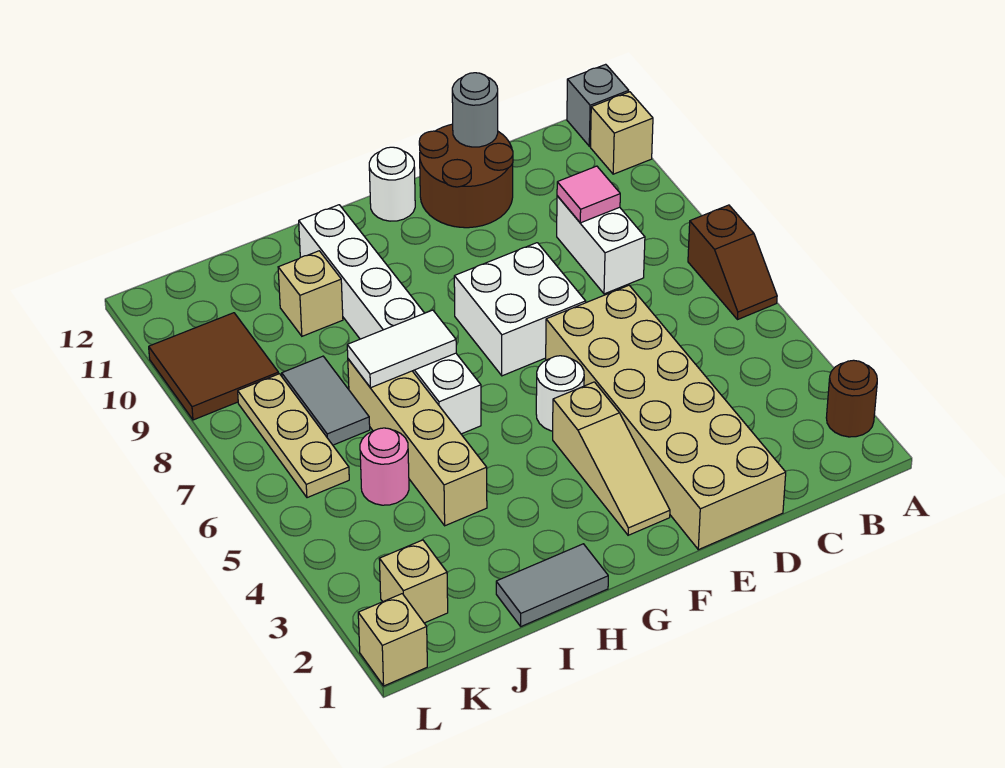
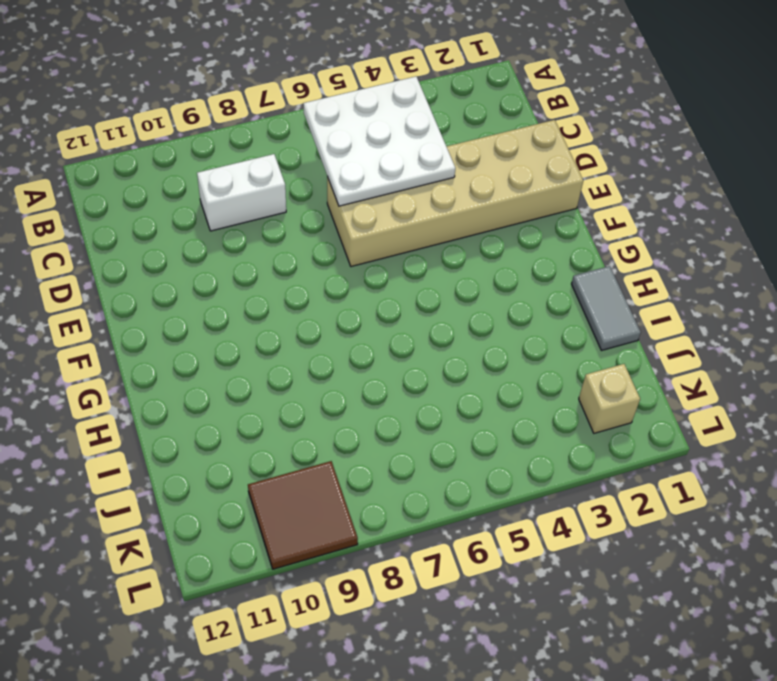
white 3x3 plate [303,77,455,206] -> none
none -> brown 1x1 round brick [826,360,877,437]
none -> brown 1x2 slope [688,205,777,320]
none -> tan 1x1 brick [590,92,653,174]

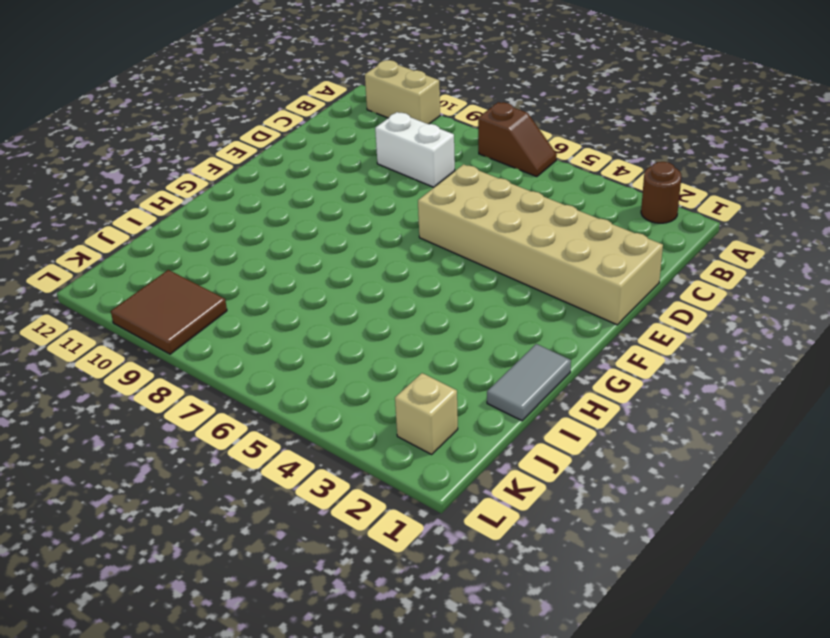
tan 1x2 brick [365,60,440,124] -> tan 1x1 brick [590,92,653,174]
none -> grey 1x1 brick [567,64,629,146]
none -> brown 2x2 round brick [419,124,513,228]
none -> white 2x2 brick [454,243,586,376]

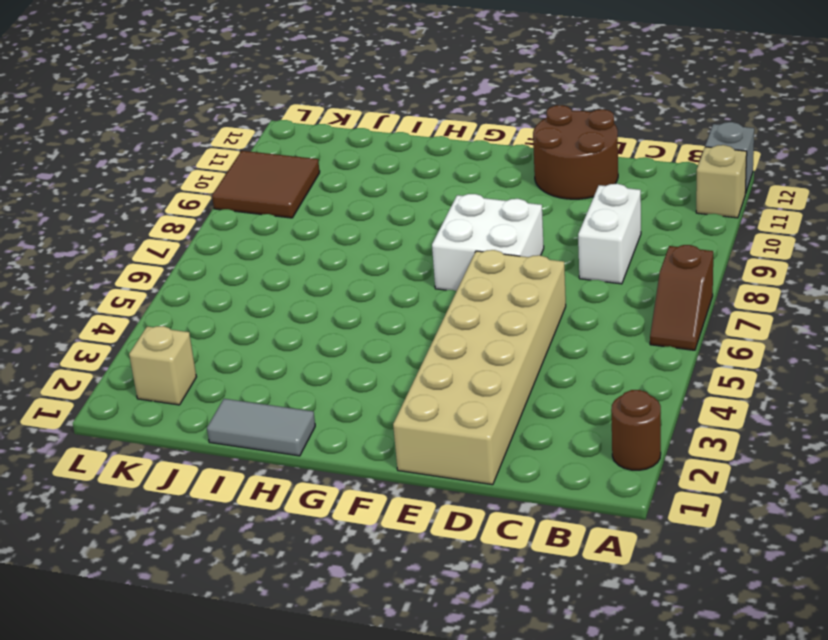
none -> tan 1x3 slope [553,382,670,535]
none -> white 1x1 round brick [536,356,584,431]
none -> white 1x1 round brick [369,147,415,221]

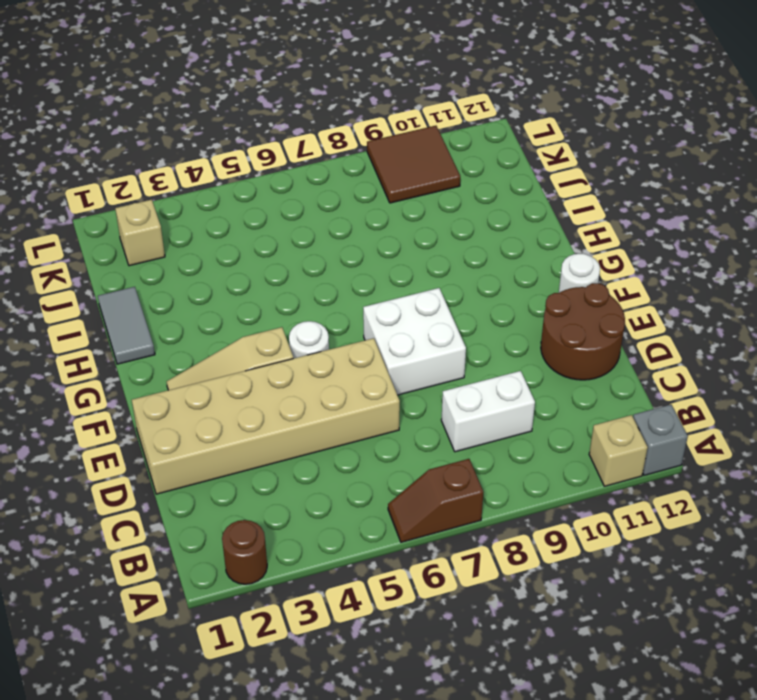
none -> white 1x6 brick [299,205,481,434]
none -> tan 1x4 brick [348,359,487,526]
none -> tan 1x1 brick [278,251,343,336]

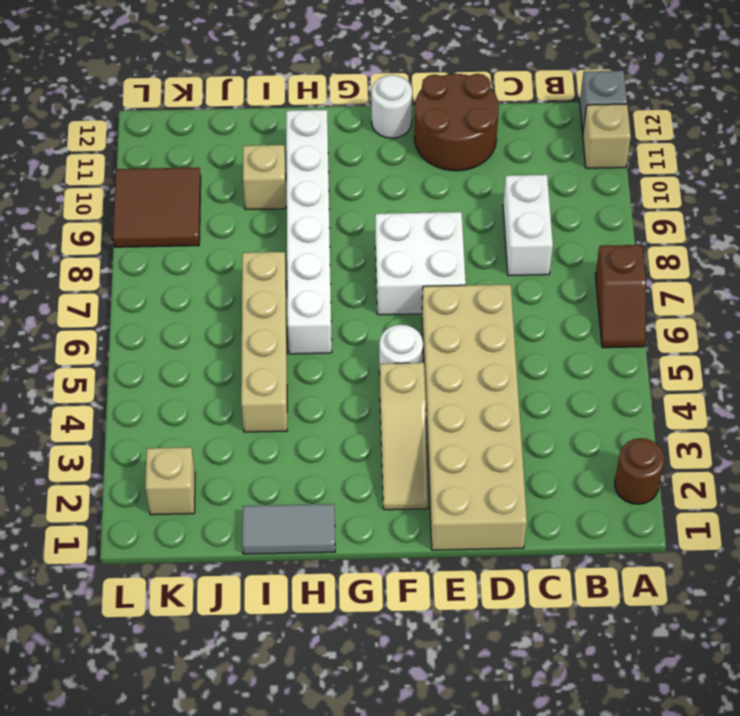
none -> pink 1x1 round brick [360,428,409,505]
none -> grey 1x2 tile [282,356,370,445]
none -> tan 1x3 plate [238,374,349,498]

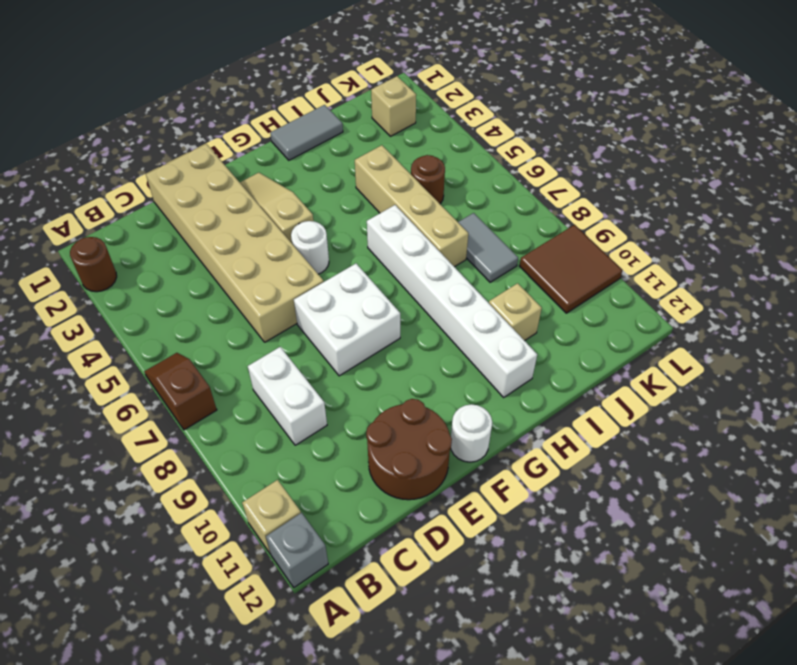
brown 1x1 round brick [411,155,445,204] -> pink 1x1 round brick [360,428,409,505]
none -> tan 1x3 plate [238,374,349,498]
none -> tan 1x1 brick [358,594,427,686]
none -> pink 1x1 tile [557,166,620,223]

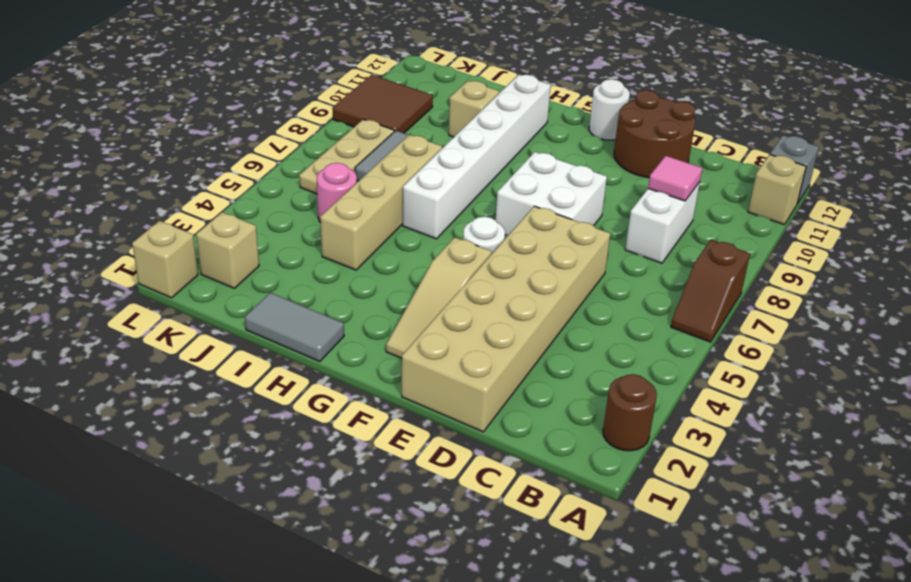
none -> grey 1x1 round brick [452,73,498,147]
none -> white 1x2 tile [347,310,456,388]

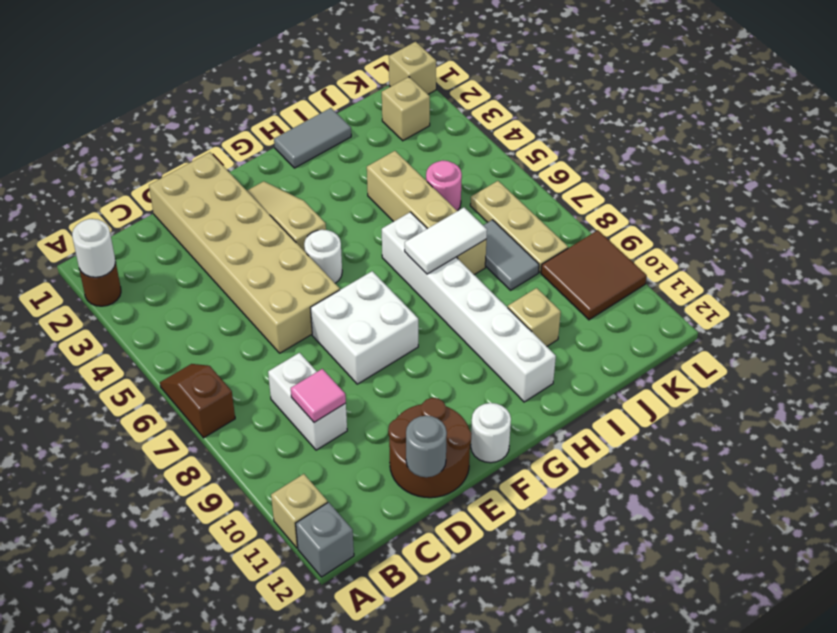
white 1x1 round brick [72,219,116,277] -> none

